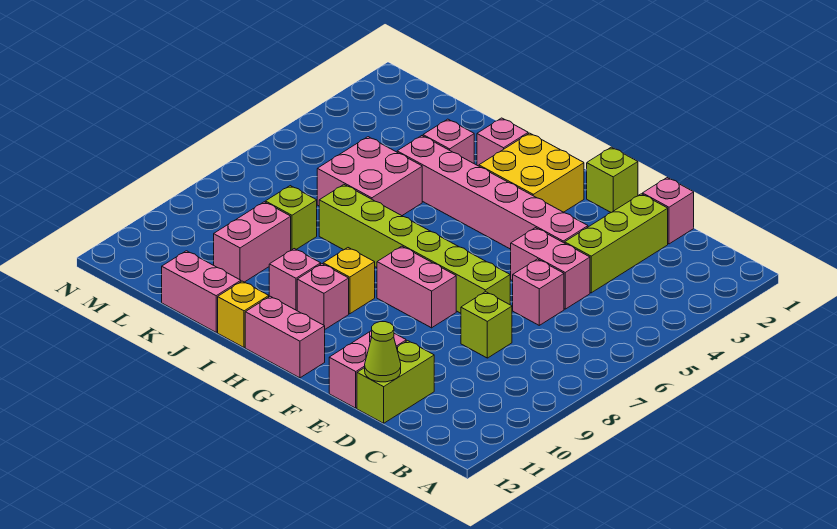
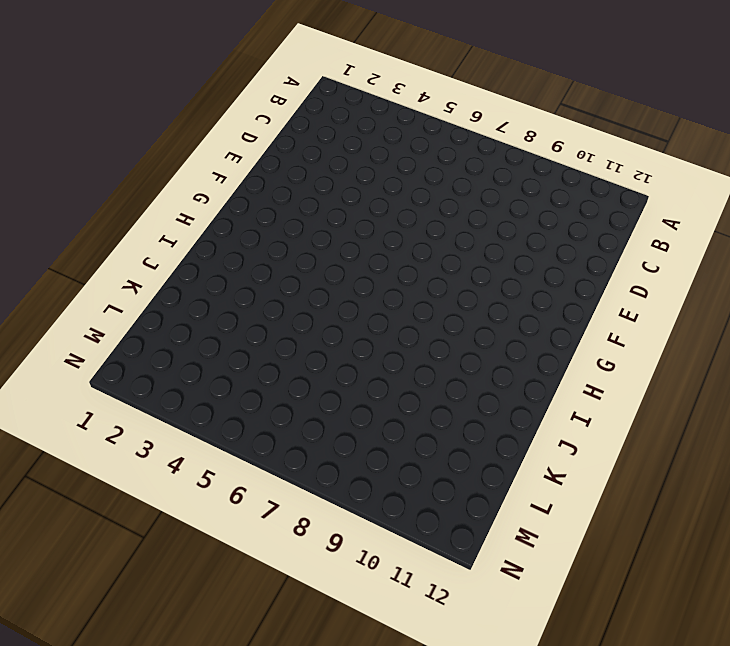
none -> pink 1x1 brick [643,178,694,244]
none -> lime 1x3 brick [565,194,668,293]
none -> pink 1x2 brick [511,228,590,309]

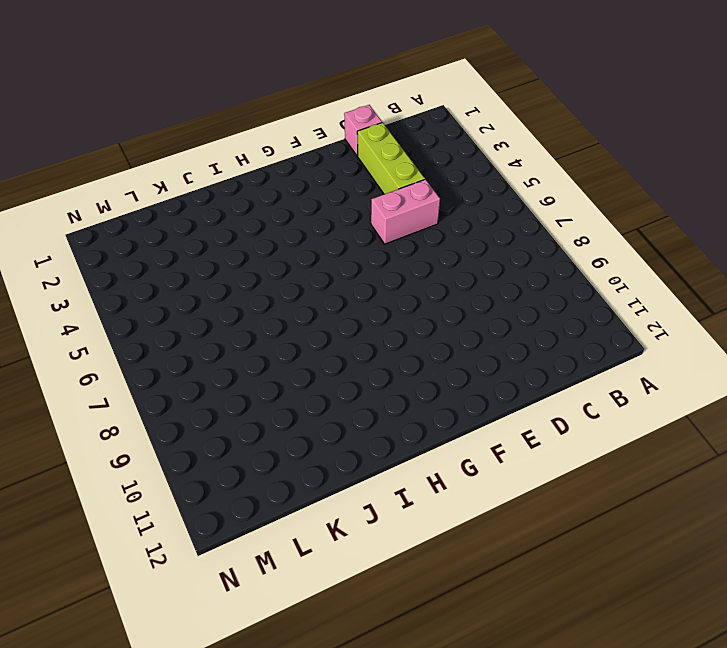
none -> pink 1x1 brick [513,259,564,325]
none -> lime 1x1 brick [461,292,512,358]
none -> lime 1x2 brick [357,341,434,423]

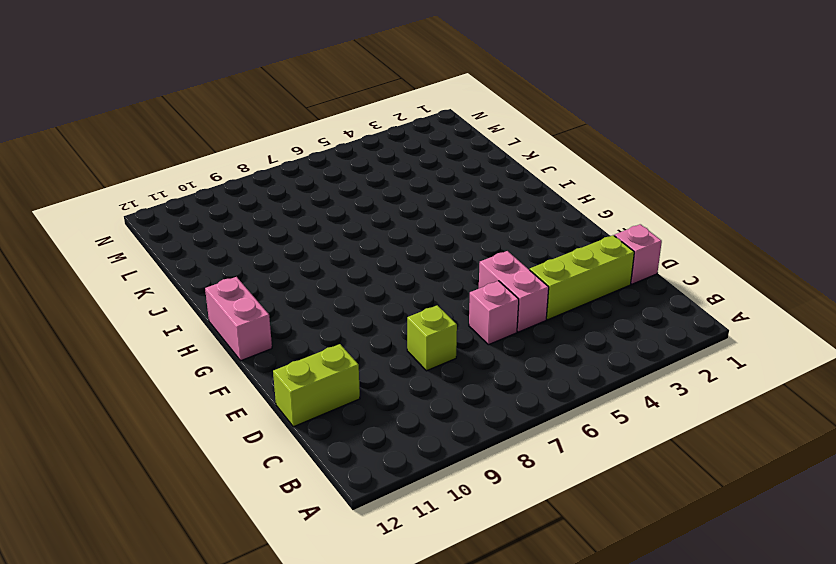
none -> pink 1x6 brick [397,136,588,249]
none -> lime 1x6 brick [319,185,510,313]
none -> pink 1x2 brick [329,330,406,408]

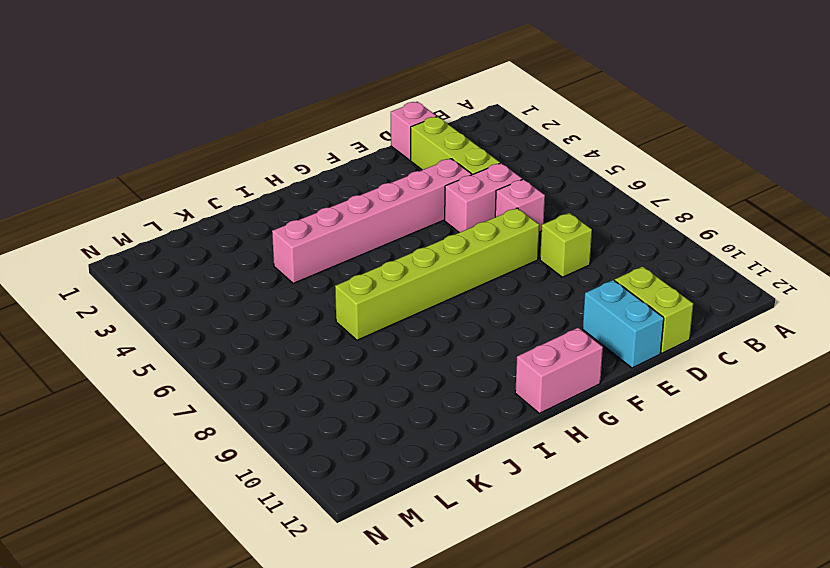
cyan 1x2 brick [583,280,664,368] -> pink 1x2 brick [329,330,406,408]
none -> lime 1x1 brick [587,147,638,212]
none -> pink 1x2 brick [377,246,456,328]
none -> yellow 2x2 brick [479,133,584,212]

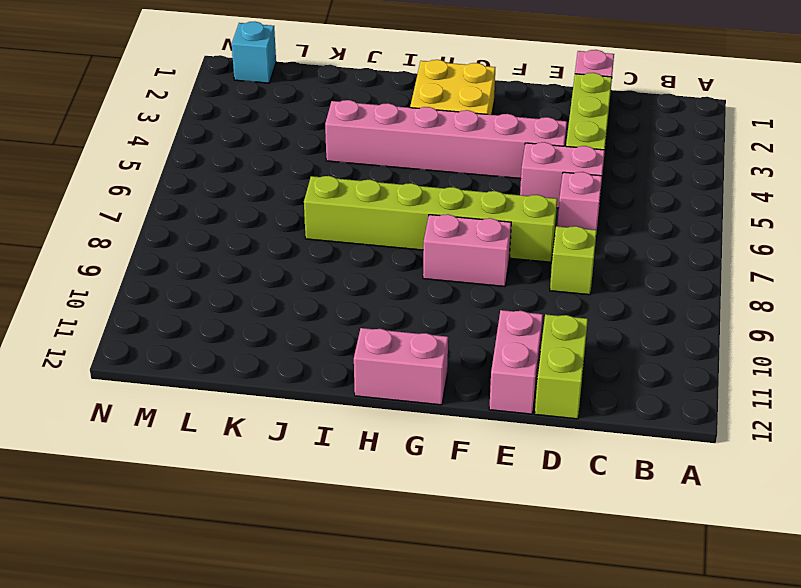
cyan 1x1 brick [232,22,276,83] -> none
none -> lime 1x1 brick [587,147,638,212]
none -> yellow 1x1 brick [323,248,375,314]
none -> pink 1x1 brick [297,264,349,329]

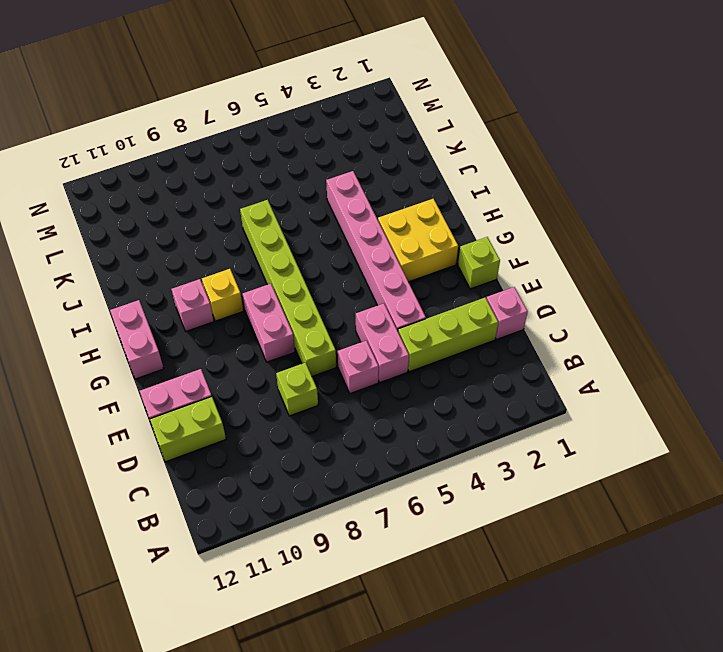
none -> pink 1x1 brick [477,118,528,166]
none -> pink 1x1 brick [269,249,321,311]
none -> yellow 1x1 brick [218,281,269,347]

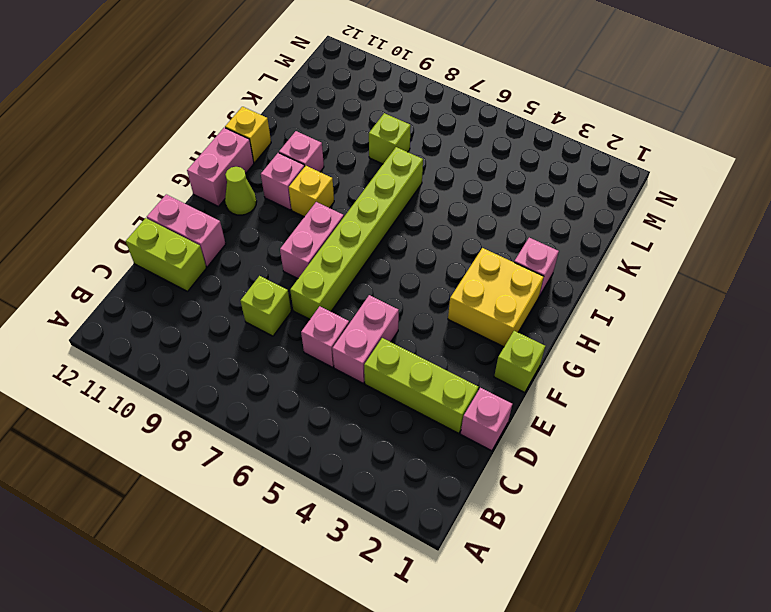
lime 1x1 cone [225,167,257,215] -> lime 1x1 cone moved to [365,322,401,382]
none -> pink 1x6 brick [397,136,588,249]
none -> pink 1x1 brick [423,119,474,163]
none -> pink 2x2 brick [317,137,422,216]

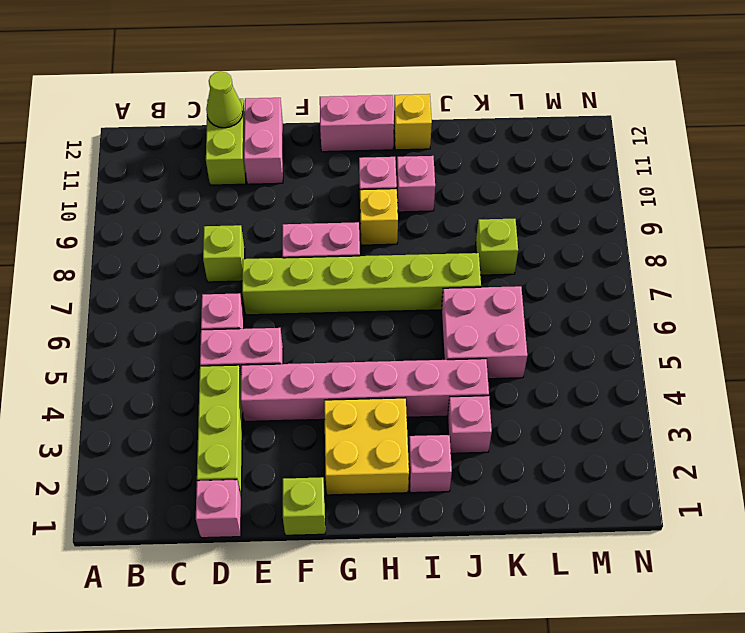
none -> pink 1x2 brick [162,251,241,332]
none -> pink 1x2 brick [214,202,291,282]

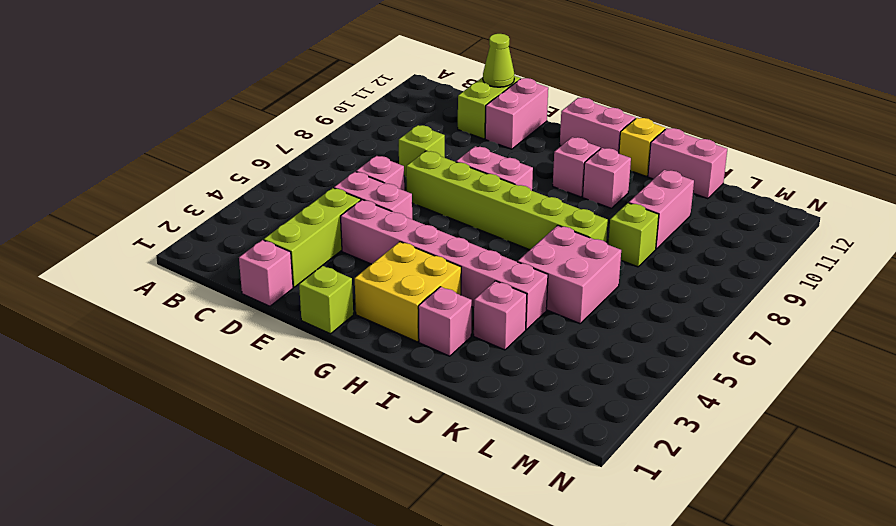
none -> yellow 1x1 brick [323,248,375,314]

